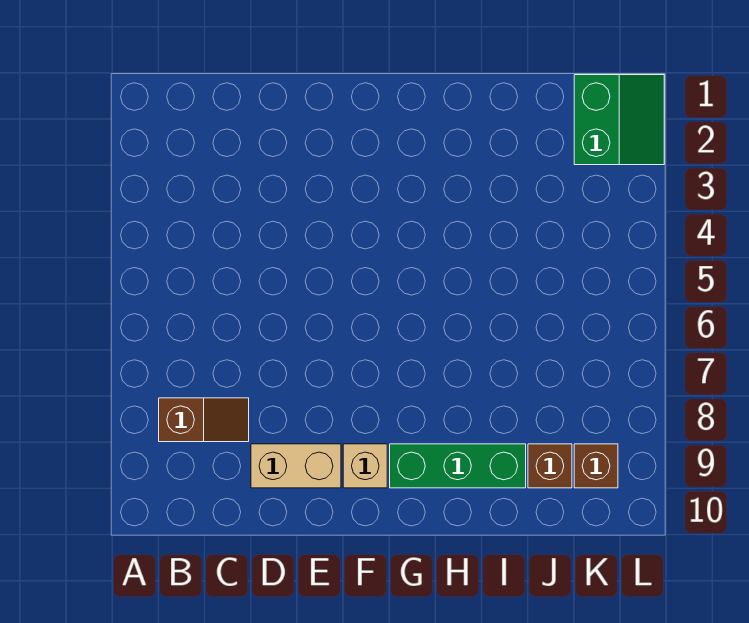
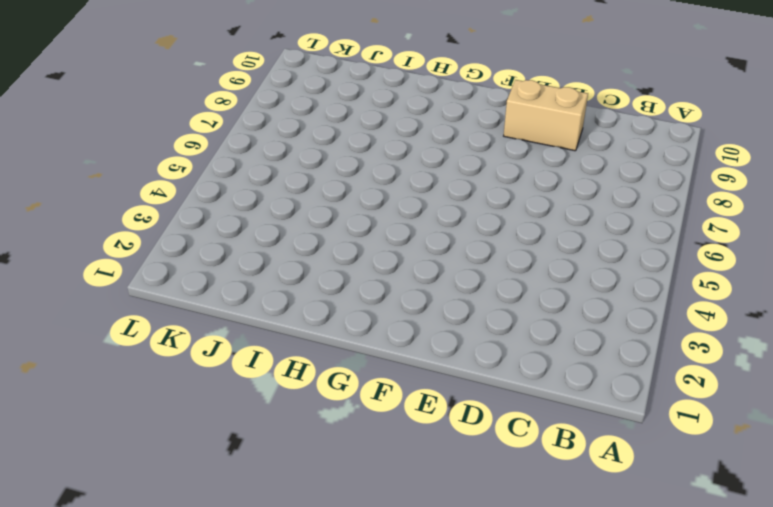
none -> brown 1x2 slope [159,398,249,442]
none -> tan 1x1 brick [343,444,387,488]

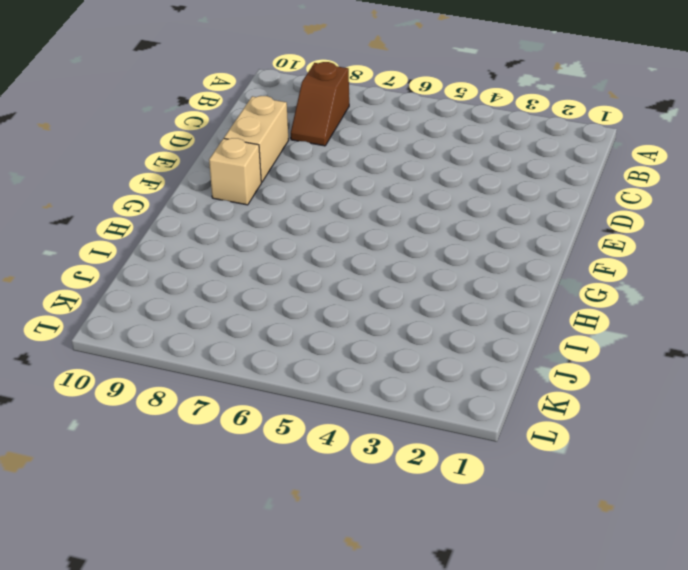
none -> green 1x3 brick [390,444,526,488]
none -> brown 1x1 brick [528,444,572,488]

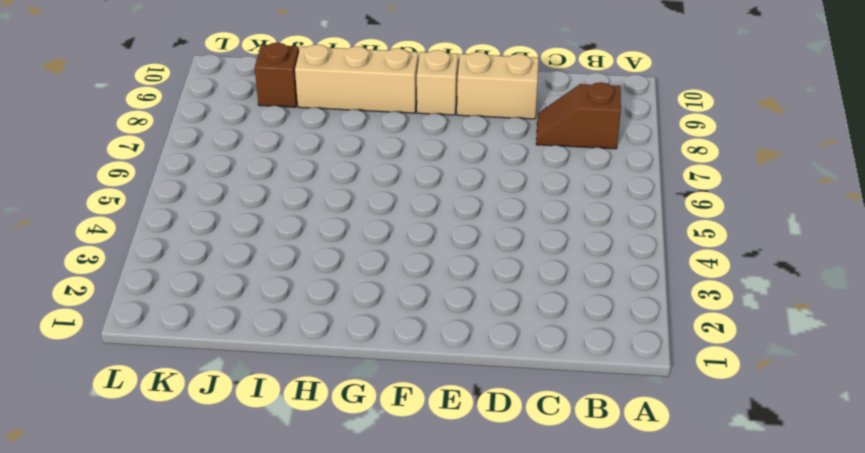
tan 1x3 brick [295,45,418,113] -> green 1x3 brick [390,444,526,488]
none -> green 2x2 slope [574,75,664,165]
none -> brown 1x1 brick [574,444,618,488]

